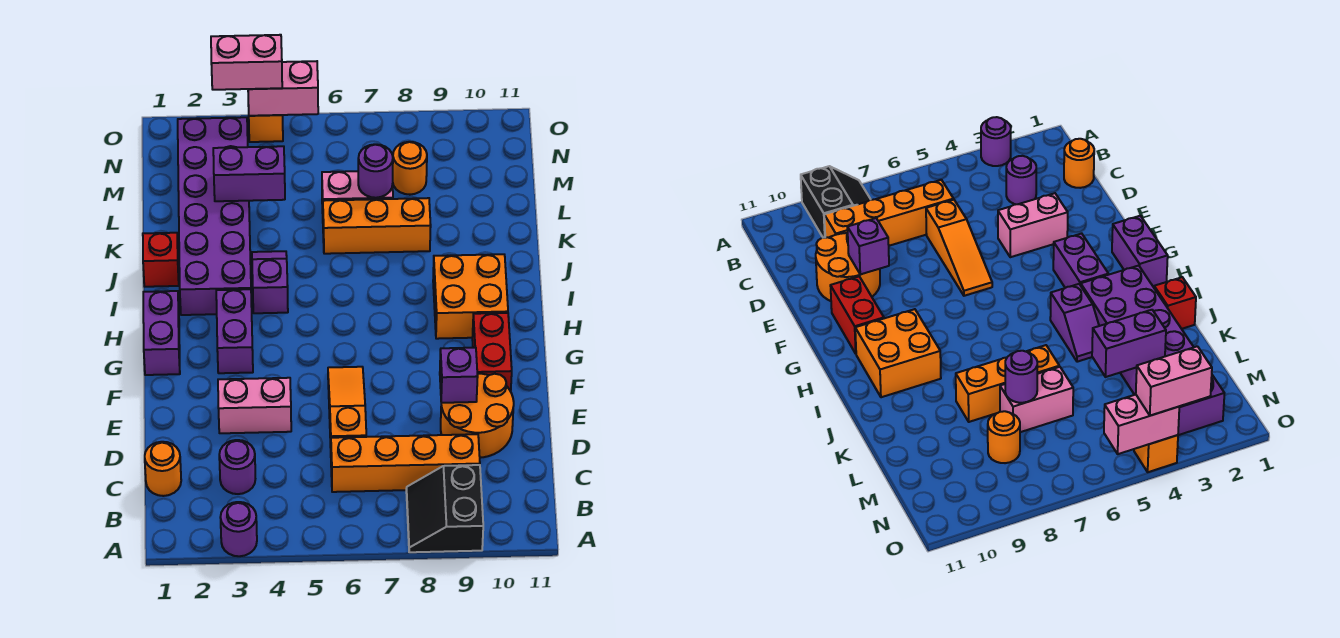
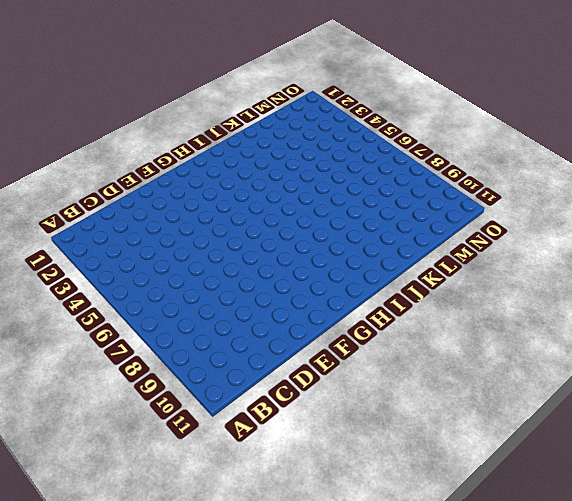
none -> purple 1x1 round brick [220,502,257,556]
none -> black 2x2 slope [406,465,483,552]
none -> orange 1x1 round brick [145,442,181,496]

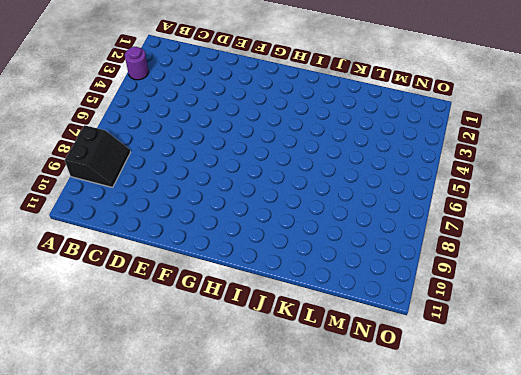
black 2x2 slope [65,125,130,187] -> black 2x2 slope turned to [406,465,483,552]
none -> orange 1x1 round brick [145,442,181,496]
none -> purple 1x1 round brick [219,440,255,494]
none -> orange 1x4 brick [331,434,480,492]

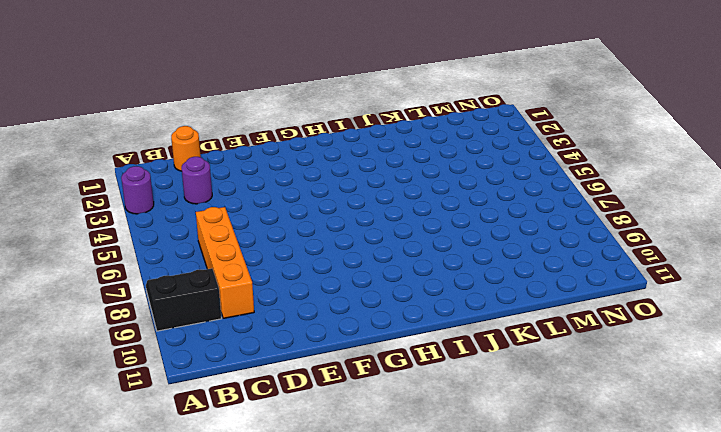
none -> orange 1x3 slope [328,367,366,448]
none -> orange 2x2 round brick [441,373,514,458]
none -> pink 1x2 brick [218,378,291,433]

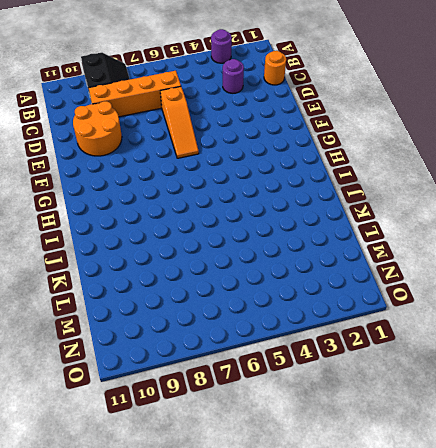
none -> pink 1x2 brick [218,378,291,433]
none -> red 1x2 brick [472,313,512,391]
none -> purple 1x2 brick [143,291,180,375]

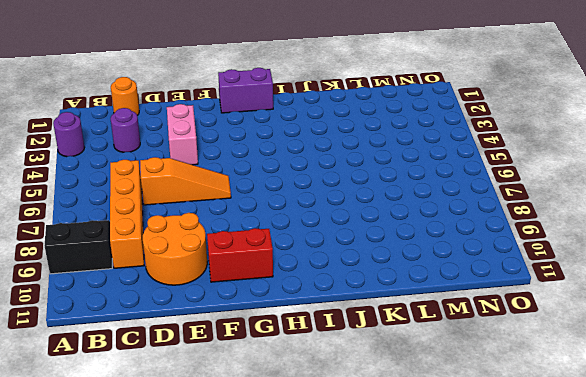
none -> purple 1x2 brick [216,289,253,373]
none -> orange 2x2 brick [433,254,508,339]
none -> purple 2x6 brick [178,117,251,315]

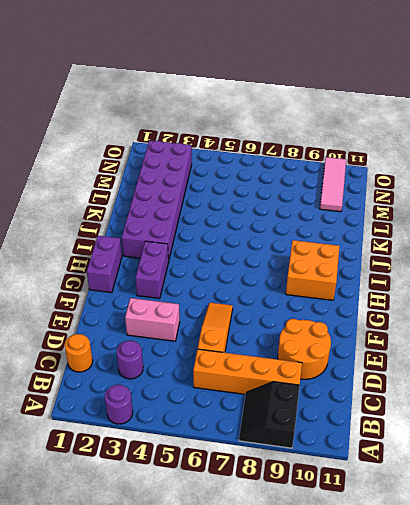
pink 1x3 tile [320,157,346,212] -> none
none -> red 1x2 brick [472,313,512,391]
none -> purple 1x2 slope [252,251,288,313]
none -> red 1x1 brick [143,233,179,287]

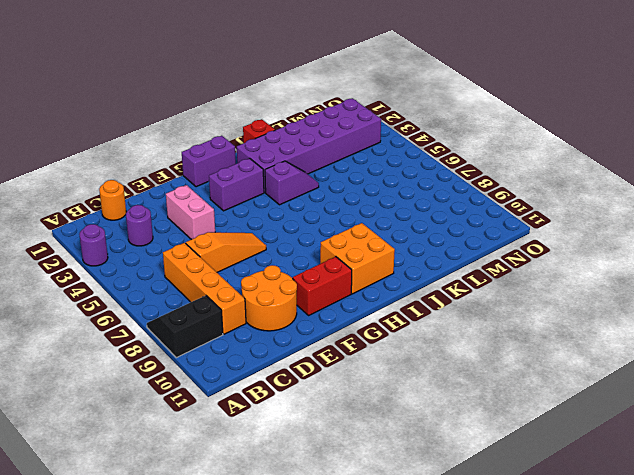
none -> orange 1x3 brick [323,198,431,254]
none -> pink 1x2 brick [322,171,393,213]
none -> orange 1x1 round brick [393,142,427,195]

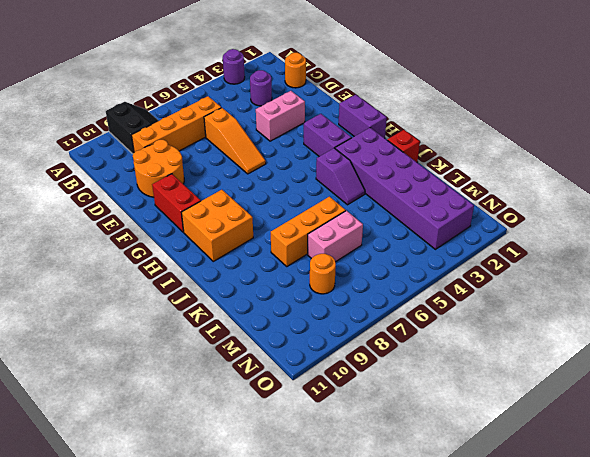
none -> orange 1x1 brick [249,115,283,142]
none -> purple 1x1 brick [440,348,478,403]
none -> purple 1x2 brick [213,146,285,201]

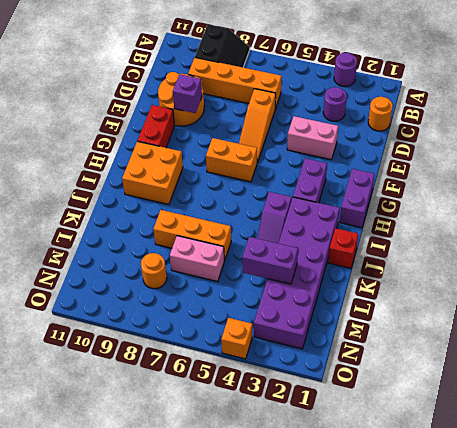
orange 1x2 brick [206,138,257,182] -> none
none -> purple 1x1 round brick [358,144,393,198]
none -> pink 1x2 brick [248,61,318,116]
none -> pink 1x2 brick [211,35,282,90]

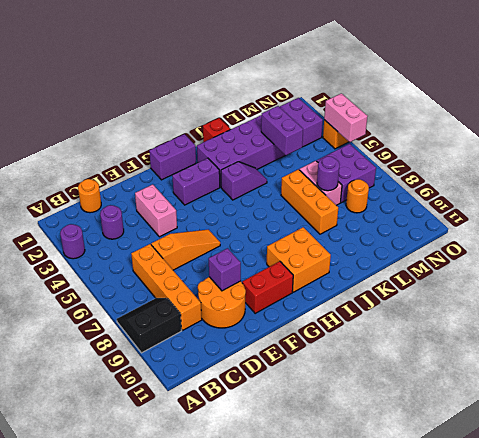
purple 2x2 brick [317,144,376,203] -> none
none -> pink 1x2 brick [211,35,282,90]

